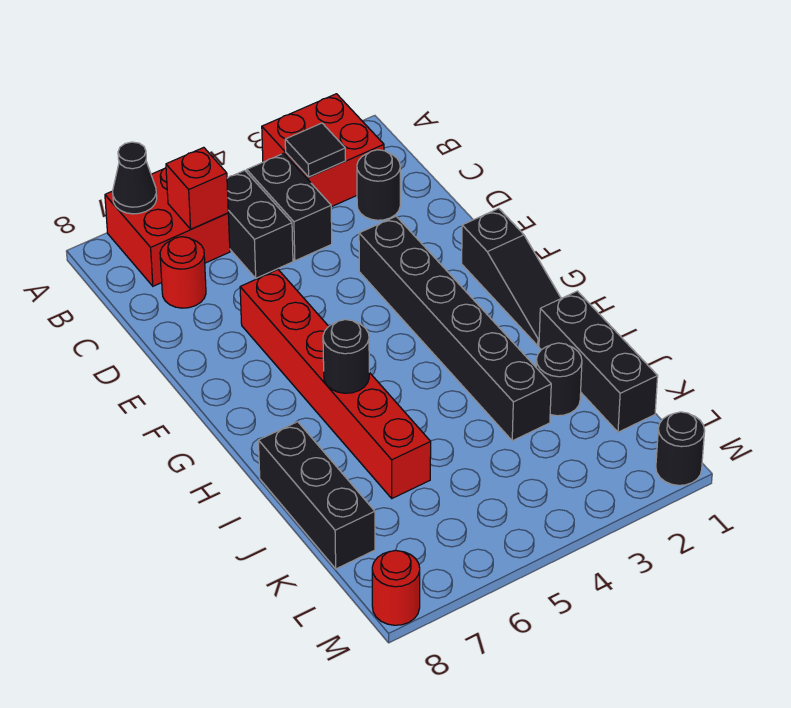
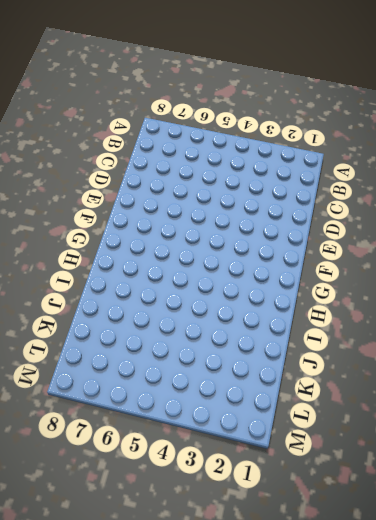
none -> red 2x2 brick [262,94,384,207]
none -> red 2x2 brick [105,168,230,286]
none -> black 1x2 brick [247,153,332,261]

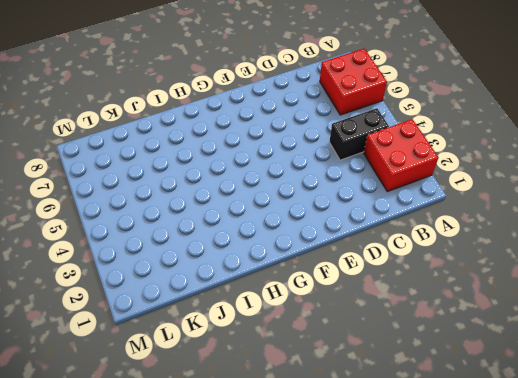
none -> black 1x2 brick [227,170,293,278]
none -> black 1x1 round brick [357,150,400,220]
none -> red 1x1 round brick [160,237,206,308]

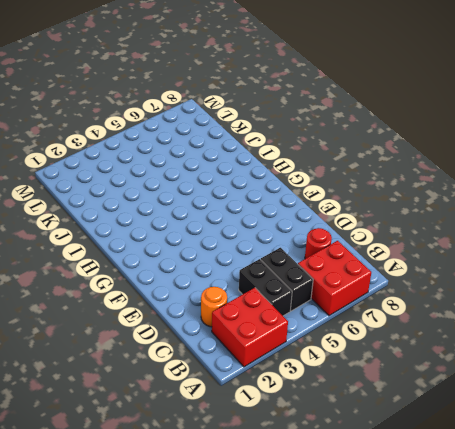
orange 1x1 round brick [201,287,227,327] -> black 1x1 round brick [357,150,400,220]
none -> black 1x6 brick [359,216,551,441]
none -> red 1x6 brick [240,270,431,498]
none -> black 1x3 slope [462,208,561,346]

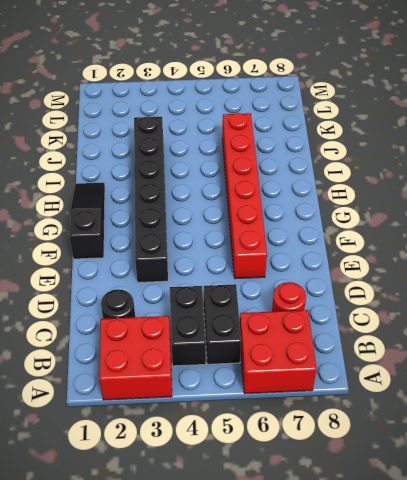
none -> black 1x3 brick [539,291,658,432]
none -> black 1x3 brick [258,422,375,569]
none -> black 1x1 round brick [536,343,582,416]

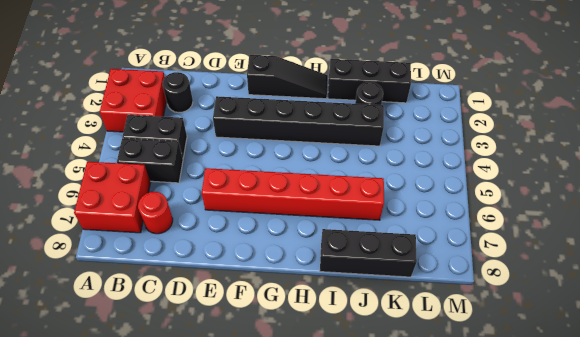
none -> black 1x1 round brick [656,412,705,485]
none -> red 1x1 round brick [372,550,420,625]
none -> black 1x1 cone [113,142,157,214]

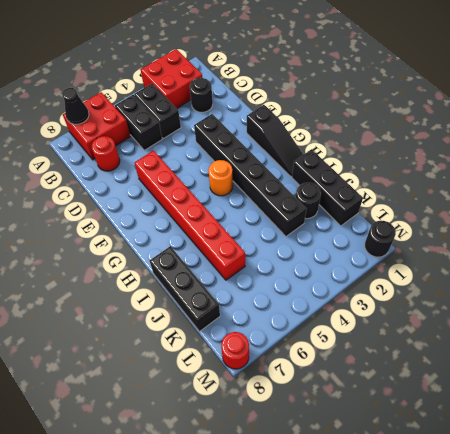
orange 1x1 round brick [208,160,233,196] -> none
none -> black 1x1 tile [285,123,346,177]
none -> red 1x1 brick [166,147,228,229]
none -> black 1x1 round brick [323,320,369,393]

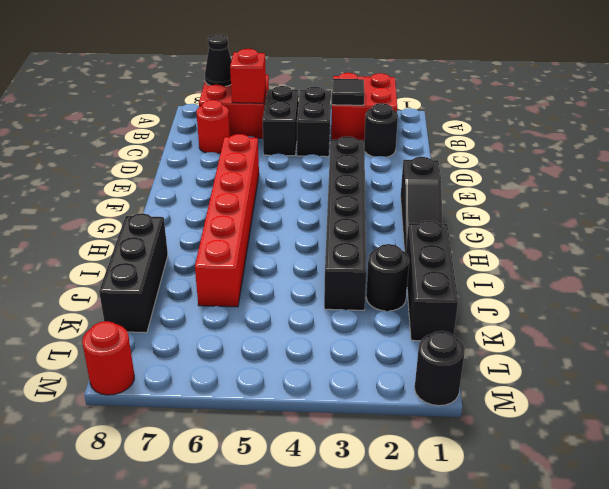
none -> black 1x1 round brick [323,320,369,393]

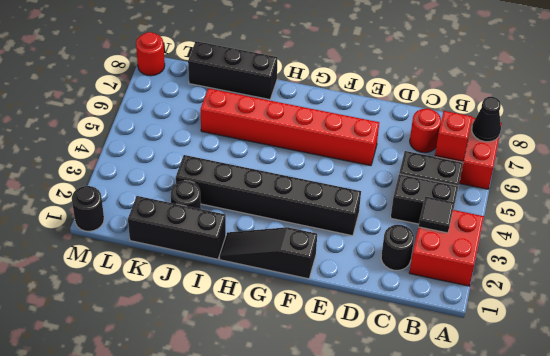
none -> black 1x1 round brick [323,320,369,393]

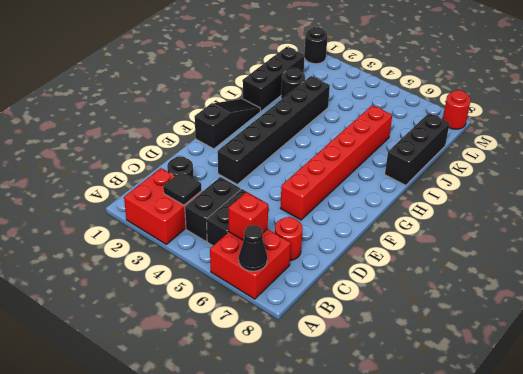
none -> black 1x1 round brick [323,320,369,393]

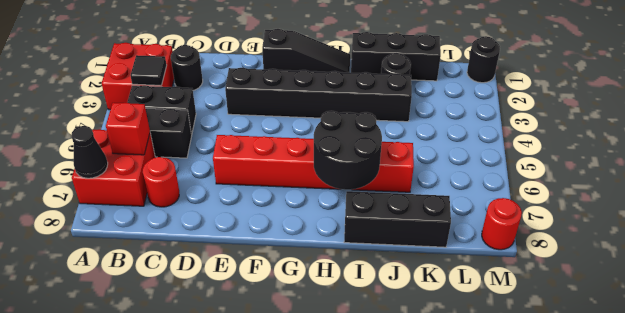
black 2x2 round brick [314,111,382,190] -> black 1x1 round brick [323,320,369,393]

